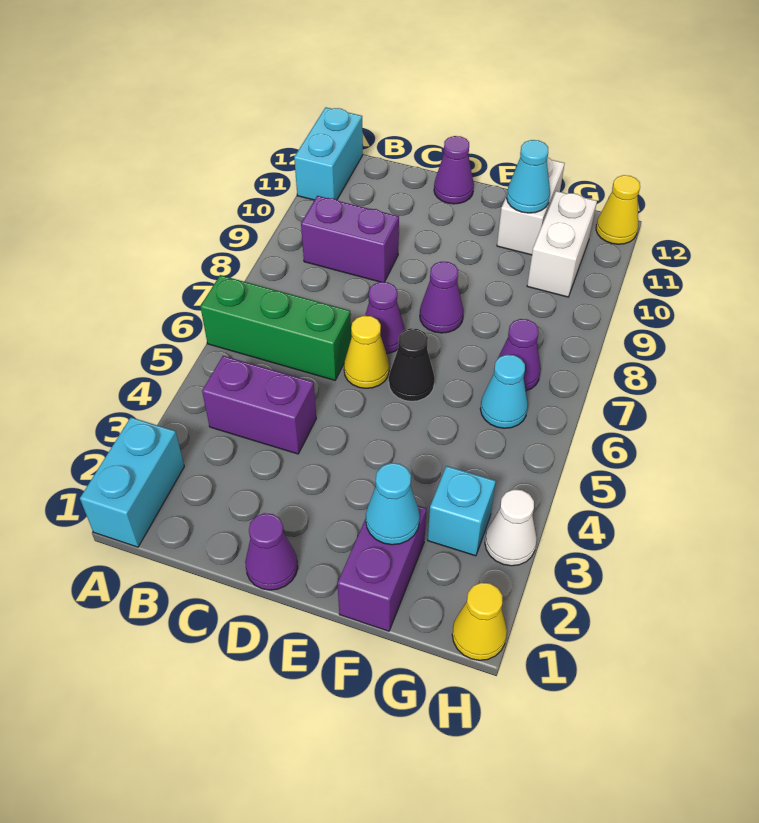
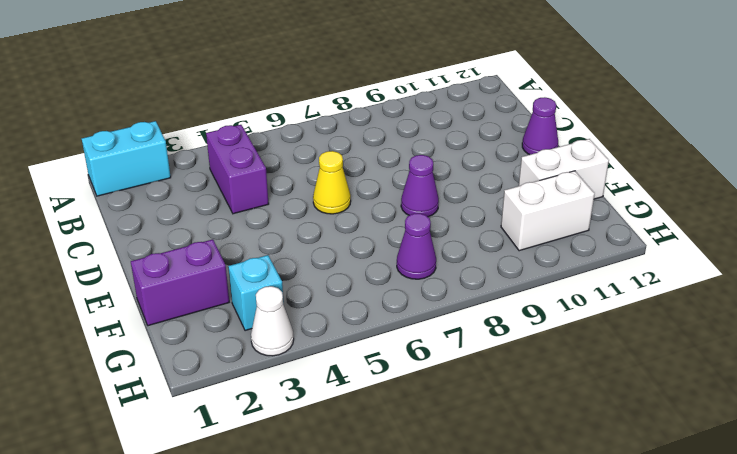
none -> green 1x3 brick [200,275,351,380]
none -> cyan 1x2 brick [294,107,363,200]
none -> purple 1x2 brick [301,196,399,282]

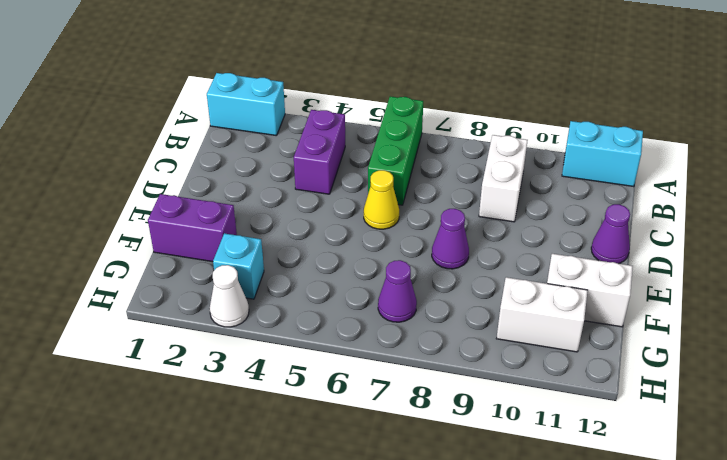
white 1x2 brick [479,135,528,222] -> purple 1x2 brick [301,196,399,282]
none -> purple 1x1 cone [245,513,298,590]
none -> purple 1x1 cone [365,282,405,354]
none -> black 1x1 cone [389,328,435,401]

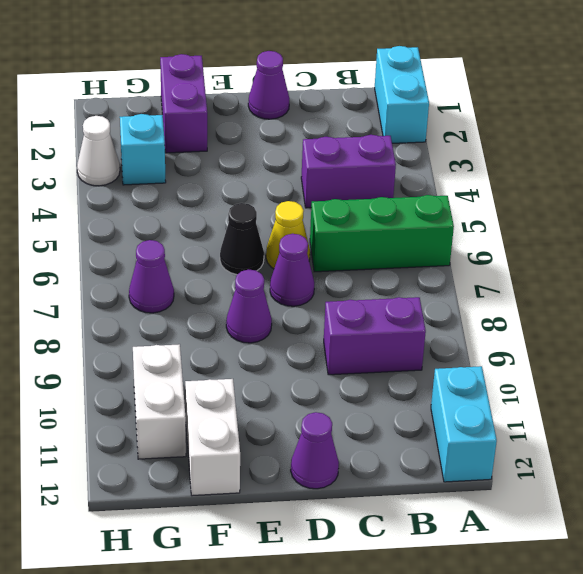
none -> cyan 1x1 cone [480,355,528,428]
none -> yellow 1x1 cone [452,583,507,660]
none -> yellow 1x1 cone [596,175,640,244]

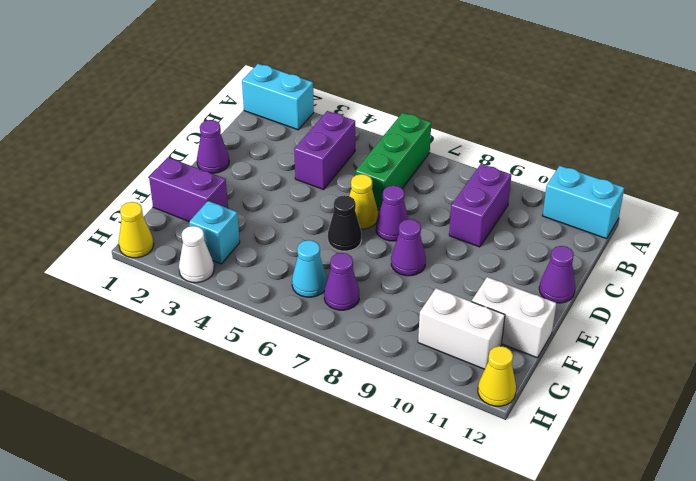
none -> cyan 1x1 cone [366,463,420,545]
none -> cyan 1x1 cone [507,140,550,213]

